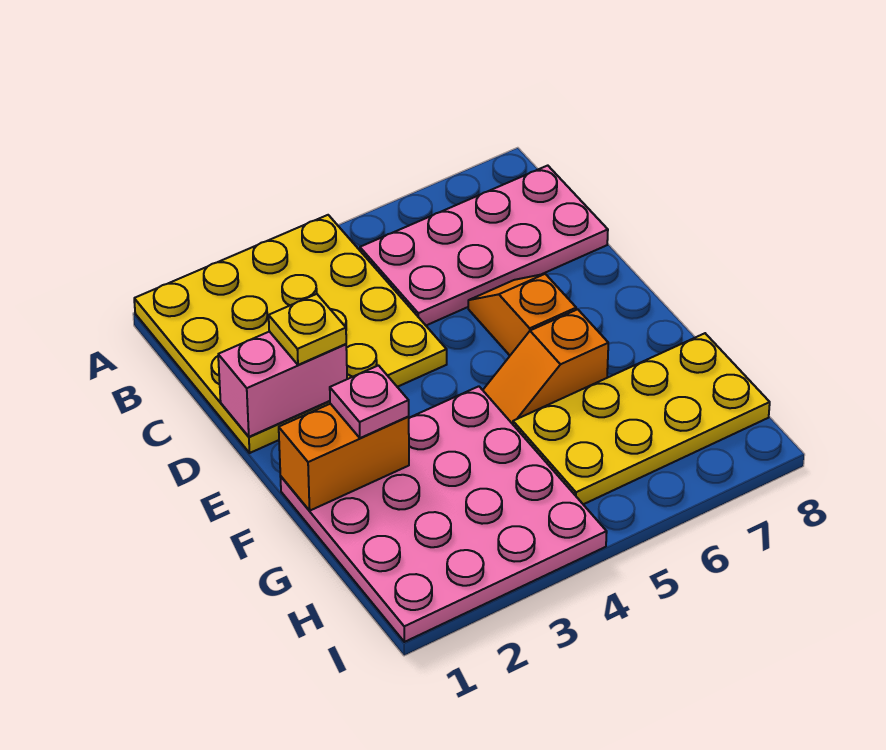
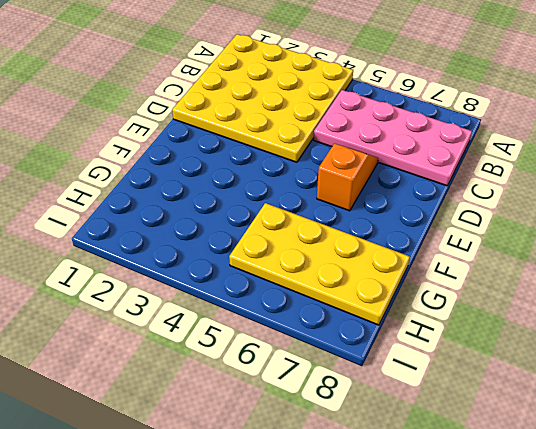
none -> pink 4x4 plate [280,386,607,642]
none -> orange 1x2 slope [483,309,608,424]

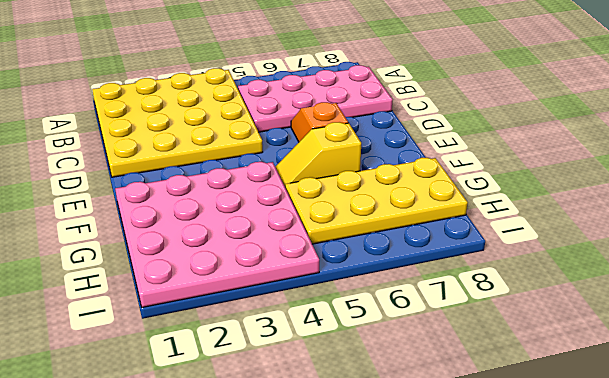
yellow 1x2 slope [275,122,361,186] -> orange 1x2 slope [483,309,608,424]
none -> pink 1x2 brick [218,331,347,437]
none -> orange 1x2 brick [279,404,409,511]

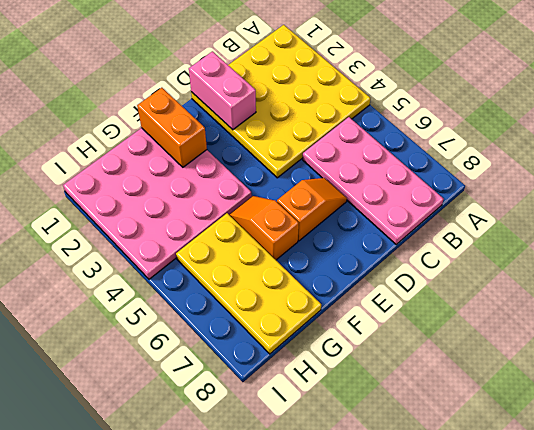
none -> yellow 1x1 plate [269,294,346,365]
none -> pink 1x1 plate [330,365,409,438]

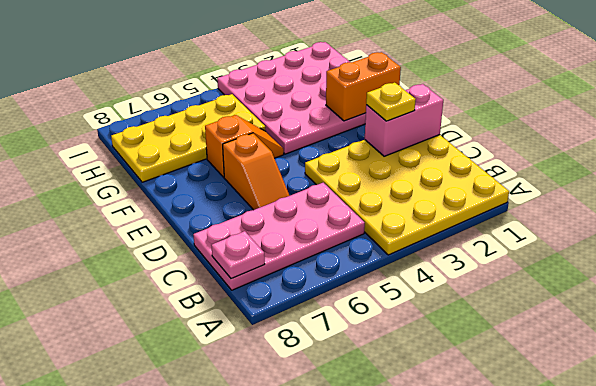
pink 1x1 plate [211,231,265,279] -> pink 1x1 plate moved to [330,365,409,438]

